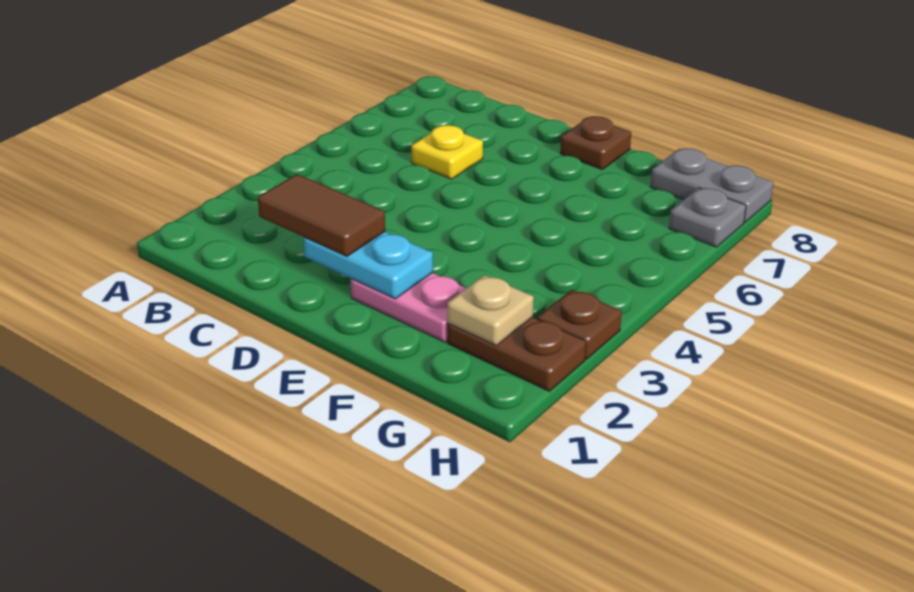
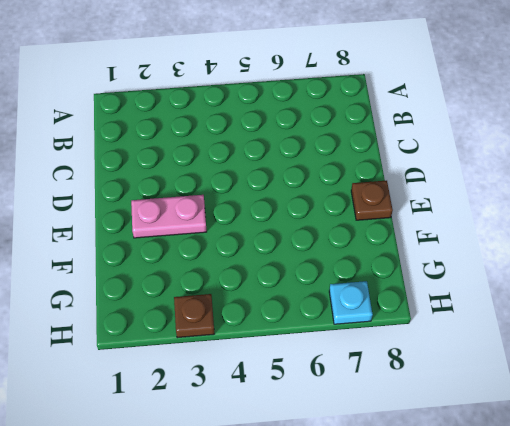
pink 1x2 plate [131,195,207,238] -> pink 1x2 plate turned to [350,273,466,342]
cyan 1x1 plate [329,281,373,324] -> grey 1x1 plate [669,188,746,247]
none -> yellow 1x1 plate [411,125,483,179]
none -> brown 1x2 plate [447,317,586,391]

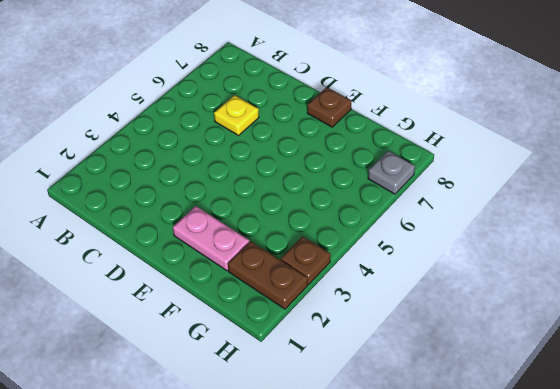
none -> grey 1x2 plate [651,149,774,223]
none -> cyan 1x2 plate [304,232,433,299]

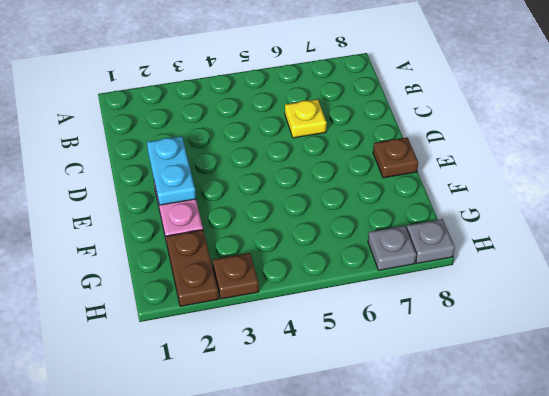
grey 1x1 plate [406,219,455,263] -> grey 1x2 plate [651,149,774,223]
none -> tan 1x1 plate [447,275,534,346]
none -> brown 1x2 tile [258,174,385,256]

